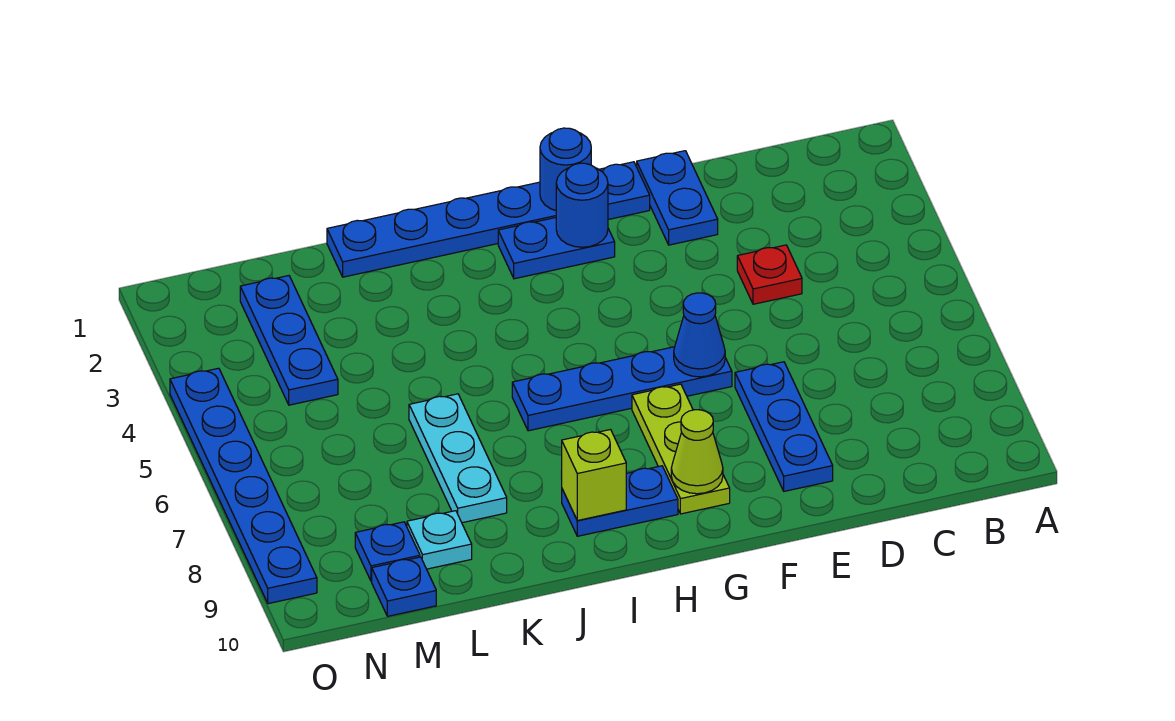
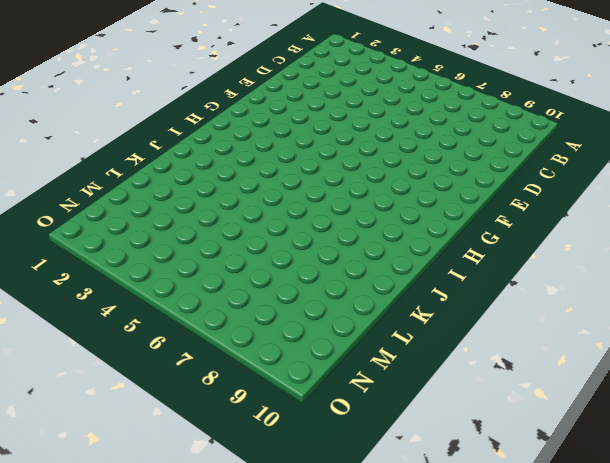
none -> red 1x1 plate [737,245,802,304]
none -> blue 1x2 plate [637,151,718,245]
none -> blue 1x3 plate [735,362,833,491]

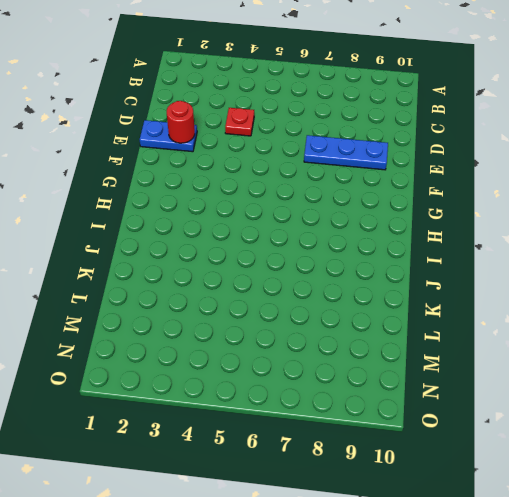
red 1x1 round brick [167,101,195,143] -> none
none -> blue 1x6 plate [327,162,650,277]
none -> blue 1x4 plate [512,347,732,431]
none -> blue 1x2 plate [498,218,615,279]

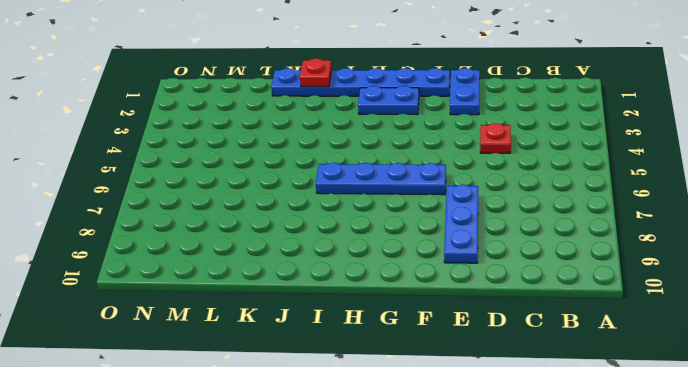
red 1x1 plate [300,59,332,87] -> none
none -> lime 1x3 plate [632,384,730,514]
none -> blue 1x2 plate [562,466,678,536]
none -> cyan 1x3 plate [409,394,507,523]

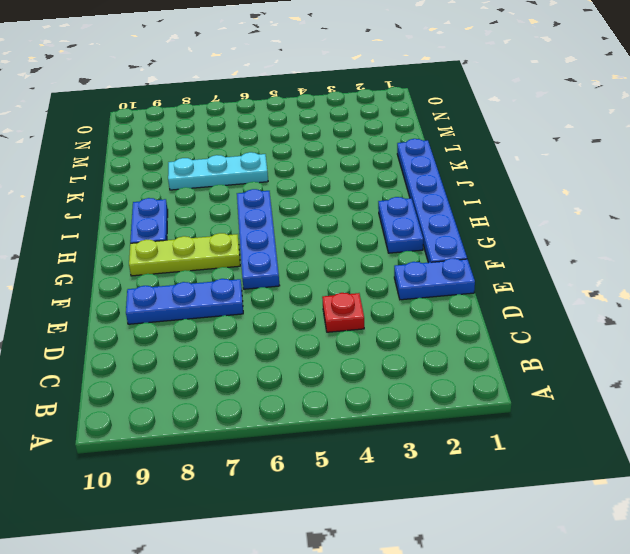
none -> cyan 1x1 plate [407,511,472,569]
none -> blue 1x3 plate [240,276,338,405]
none -> blue 1x1 plate [355,522,420,581]

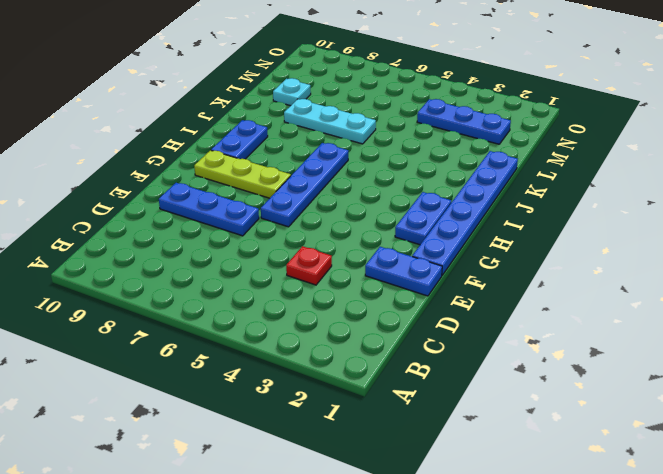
none -> blue 1x1 plate [355,522,420,581]
none -> blue 1x1 plate [372,557,436,616]
none -> blue 1x6 plate [170,368,317,604]

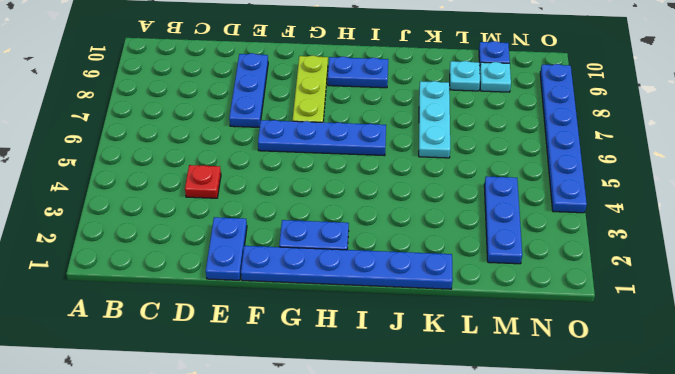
cyan 1x1 plate [480,62,511,92] -> blue 1x1 plate [355,522,420,581]
none -> blue 1x1 cone [674,293,725,377]
none -> blue 1x1 round brick [540,128,591,210]
none -> blue 1x1 round brick [556,163,608,247]

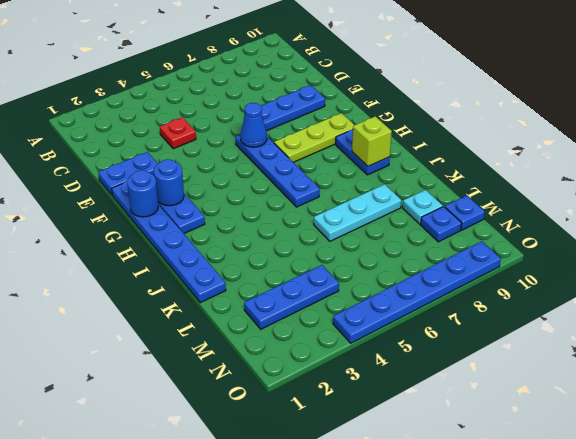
none -> lime 1x1 cone [671,410,723,494]

